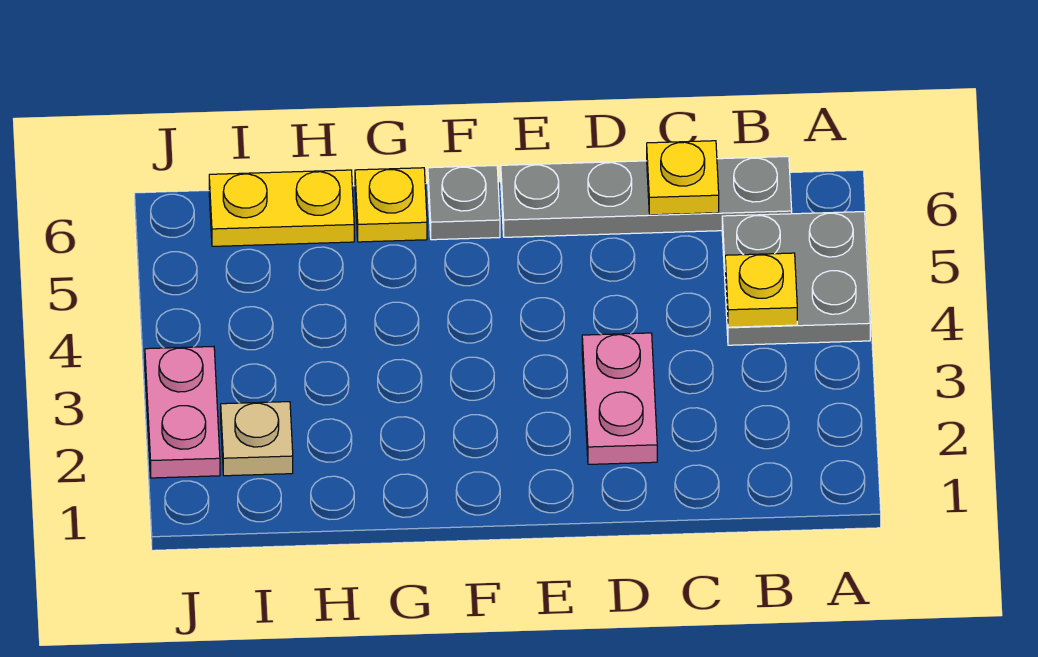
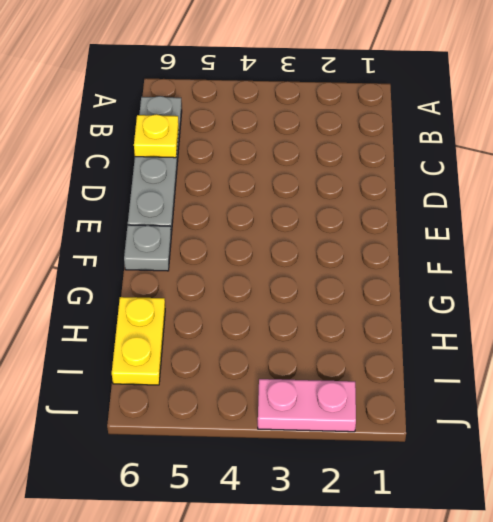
none -> grey 2x2 plate [722,212,870,345]
none -> pink 1x2 plate [582,333,657,464]

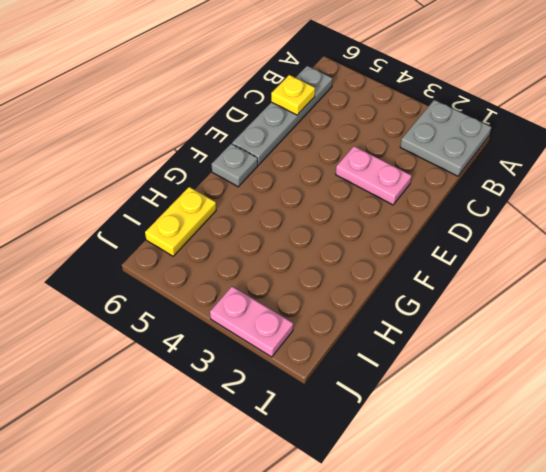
grey 2x2 plate [400,100,491,176] -> grey 2x2 plate moved to [722,212,870,345]
none -> yellow 1x1 plate [355,168,427,242]
none -> tan 1x1 plate [221,402,293,476]

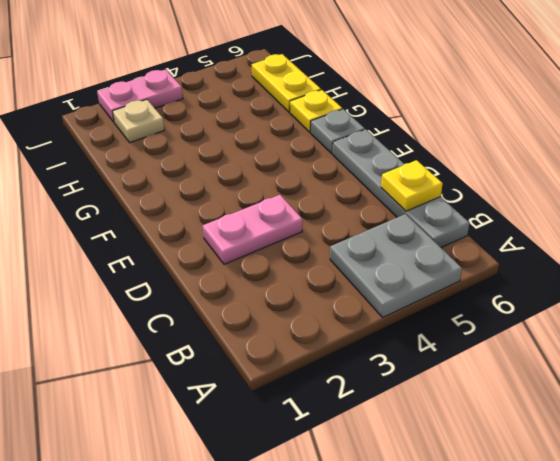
none -> yellow 1x1 plate [725,253,797,327]

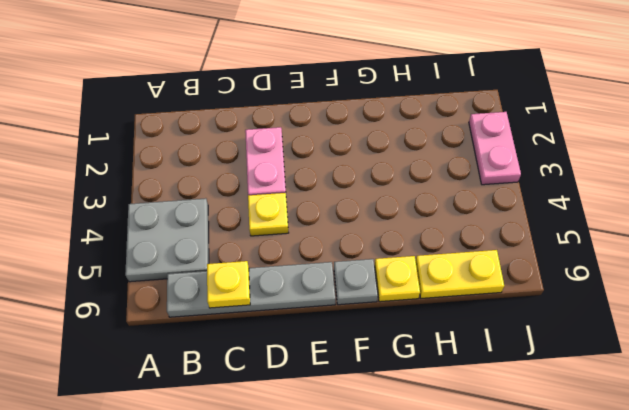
yellow 1x1 plate [248,193,288,236] -> yellow 1x1 plate moved to [725,253,797,327]
none -> tan 1x1 plate [221,402,293,476]

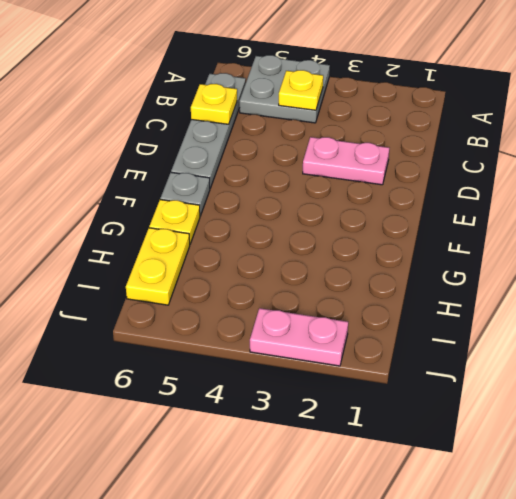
none -> tan 1x1 plate [221,402,293,476]

